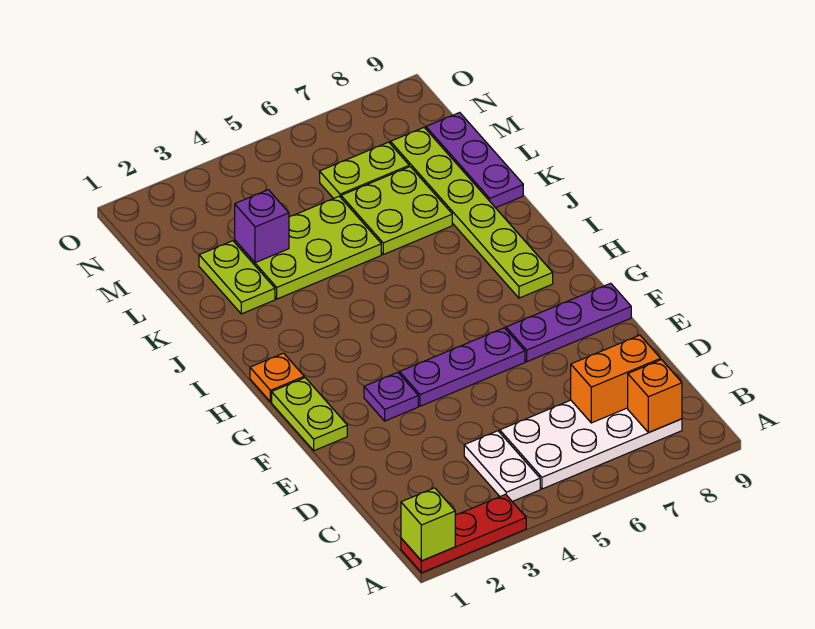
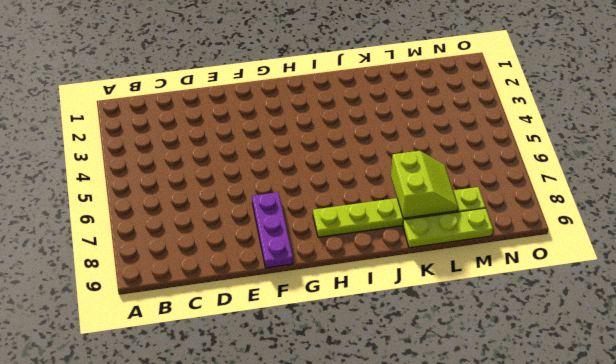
lime 2x2 slope [391,151,458,218] -> none
lime 1x3 plate [403,208,493,248] -> purple 1x3 plate [426,113,523,208]
none -> red 1x3 plate [401,494,526,573]
none -> white 1x2 plate [464,431,540,502]
none -> white 2x4 plate [500,400,682,489]

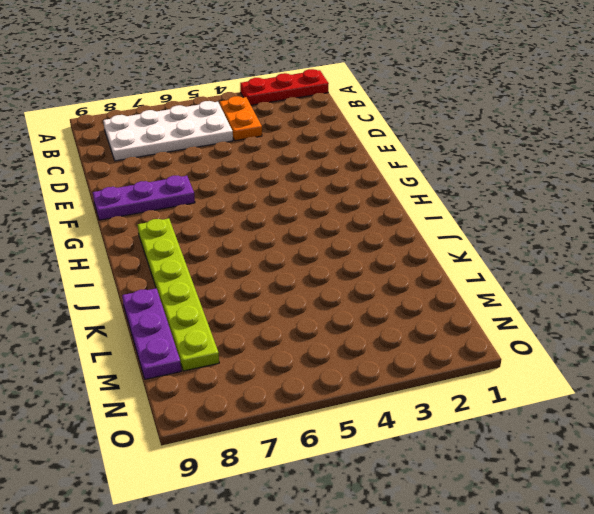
orange 1x2 plate [220,96,262,141] -> white 1x2 plate [464,431,540,502]
none -> lime 1x2 plate [272,378,347,451]
none -> purple 1x1 plate [364,372,418,421]
none -> purple 1x3 plate [400,328,525,406]

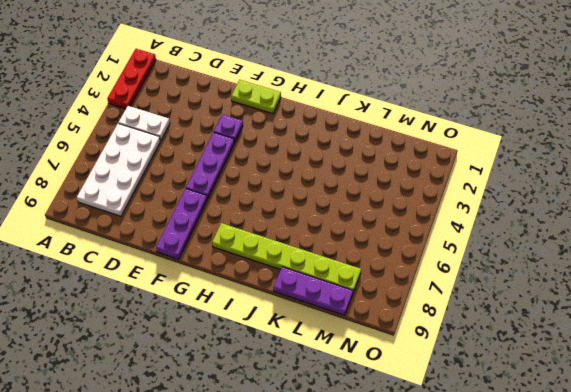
none -> orange 1x1 plate [250,353,304,402]
none -> lime 1x2 plate [199,241,275,314]
none -> lime 2x3 plate [235,196,381,299]

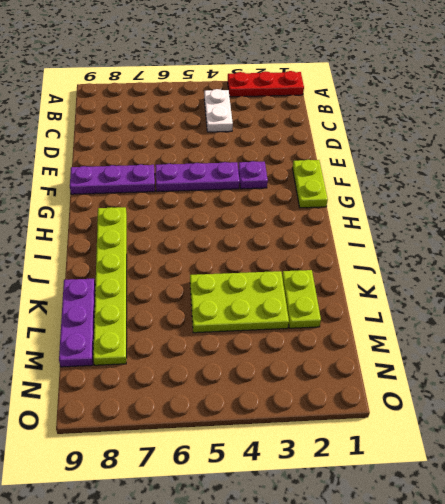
none -> white 2x4 plate [500,400,682,489]
none -> orange 1x1 plate [250,353,304,402]
none -> lime 2x2 plate [341,167,452,254]

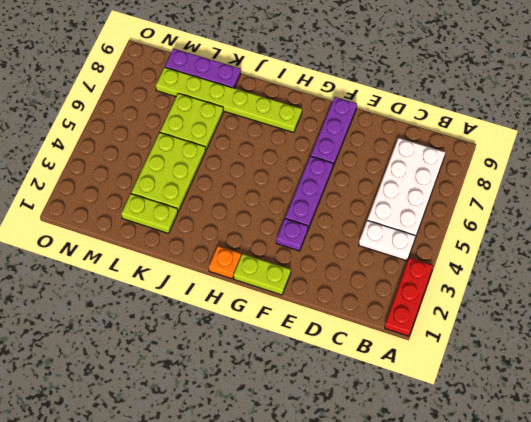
none -> lime 1x2 plate [320,142,409,199]
none -> lime 1x1 brick [401,488,455,561]
none -> orange 1x1 brick [628,360,682,432]

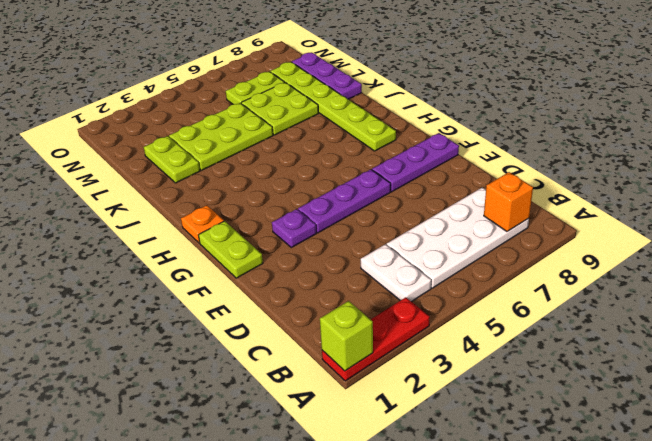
none -> orange 1x2 brick [571,335,661,423]
none -> purple 1x1 brick [235,190,289,263]

